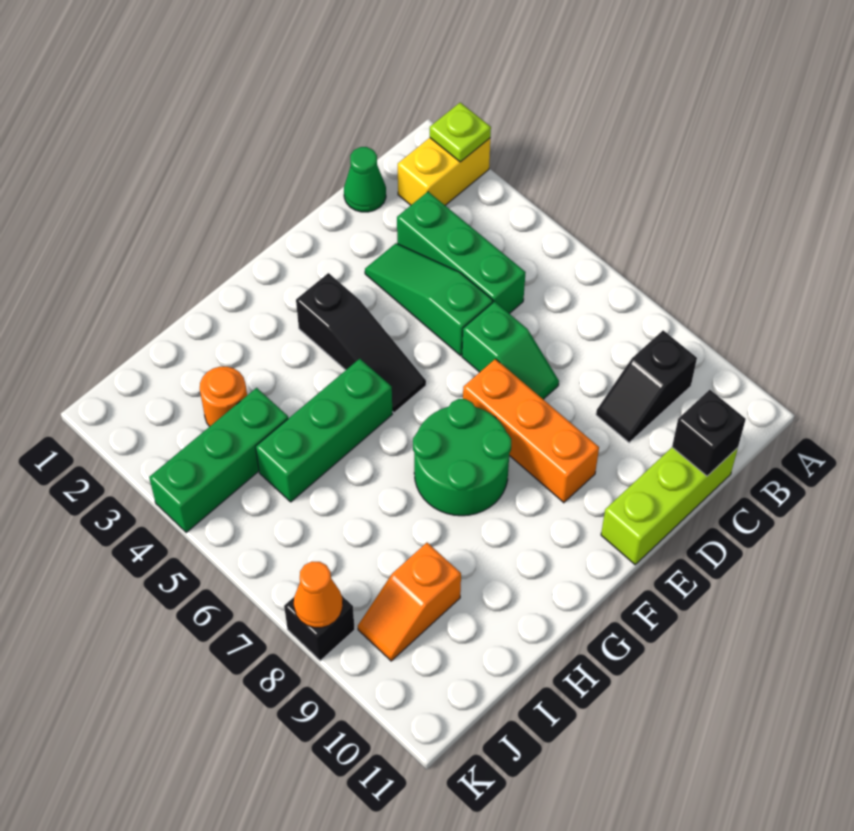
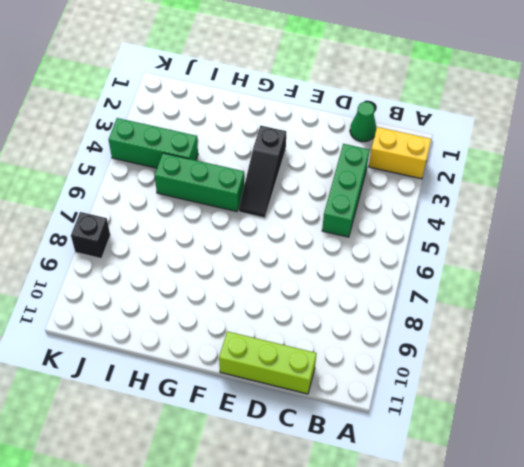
none -> black 1x2 slope [596,330,697,443]
none -> green 1x3 slope [365,243,493,356]
none -> green 1x2 slope [462,301,559,399]

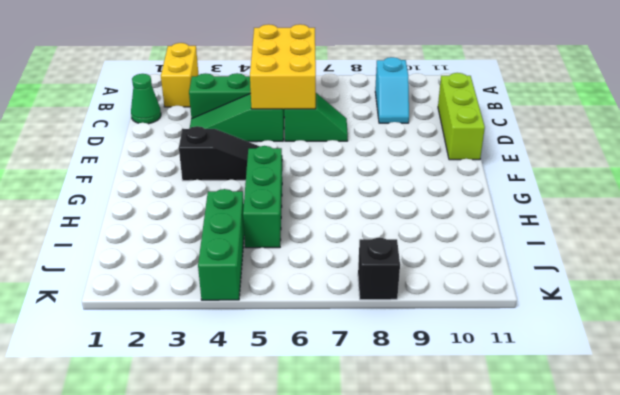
yellow 2x3 brick [250,24,316,109] -> none
cyan 1x2 slope [375,57,409,123] -> black 1x2 slope [596,330,697,443]
none -> orange 1x3 brick [463,359,599,503]
none -> green 2x2 round brick [413,399,511,516]
none -> orange 1x1 round brick [200,367,247,427]

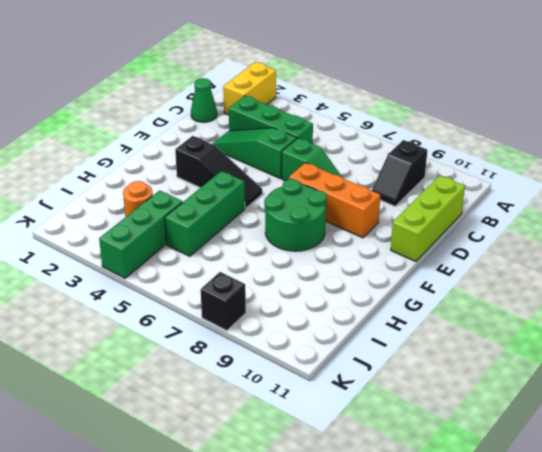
none -> orange 1x2 slope [358,543,461,661]
none -> lime 1x1 plate [430,103,491,162]
none -> black 1x1 brick [672,390,746,476]

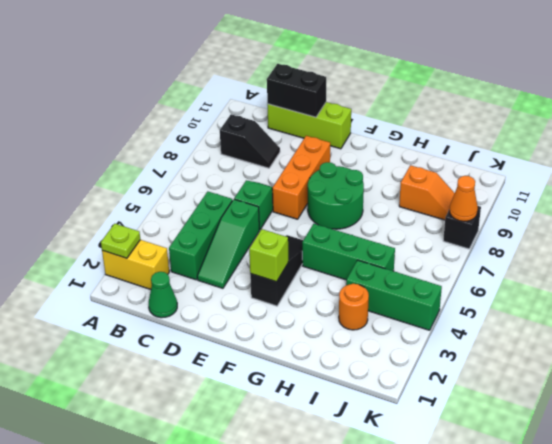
black 1x2 brick [267,64,326,117] -> black 1x1 brick [672,390,746,476]
lime 1x1 brick [249,229,288,282] -> none

